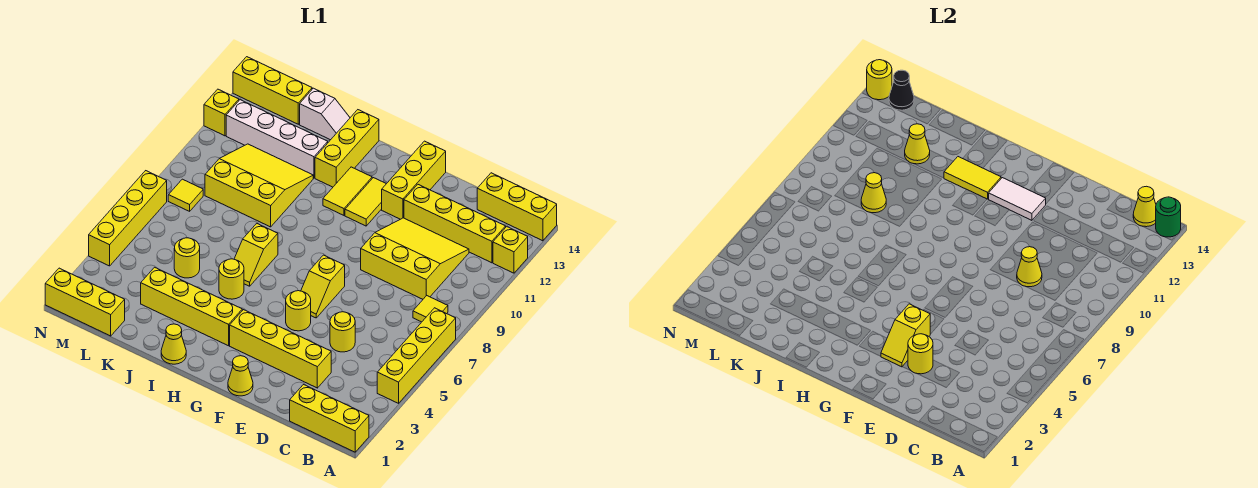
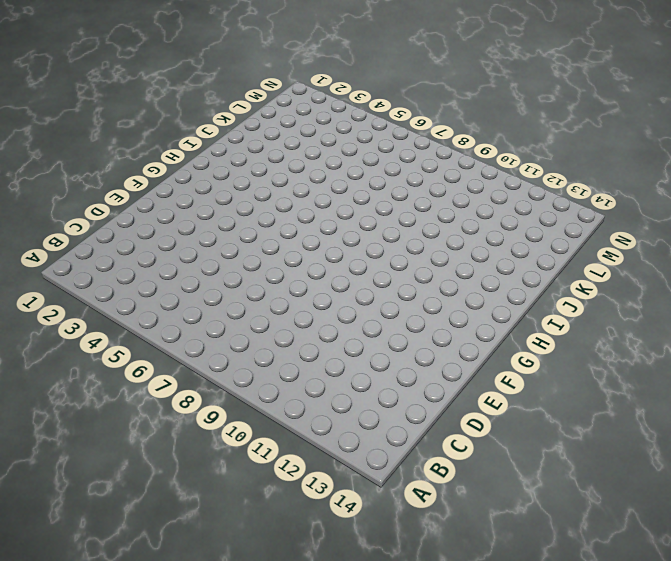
none -> yellow 1x3 brick [290,385,369,452]
none -> yellow 1x4 brick [377,308,456,403]
none -> yellow 1x1 brick [493,227,528,273]
none -> yellow 1x3 brick [477,173,557,241]

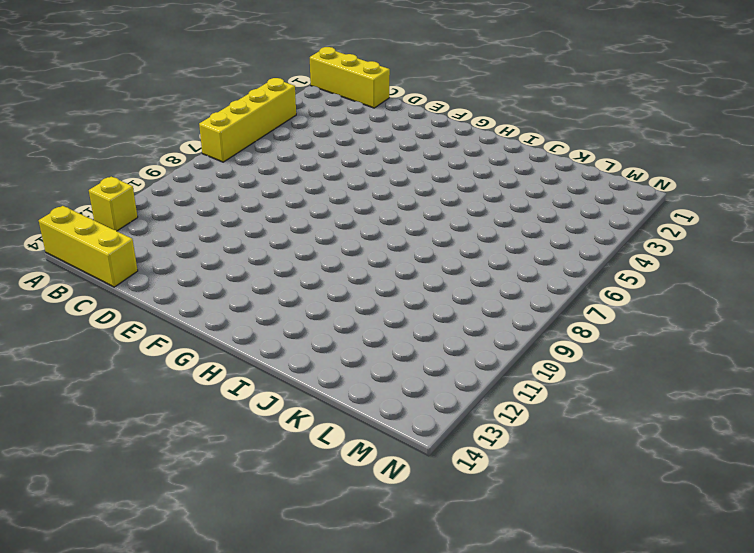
none -> yellow 1x1 tile [413,296,448,322]
none -> yellow 1x4 brick [404,184,506,263]
none -> yellow 3x3 slope [361,218,469,299]
none -> yellow 1x4 brick [230,310,331,388]

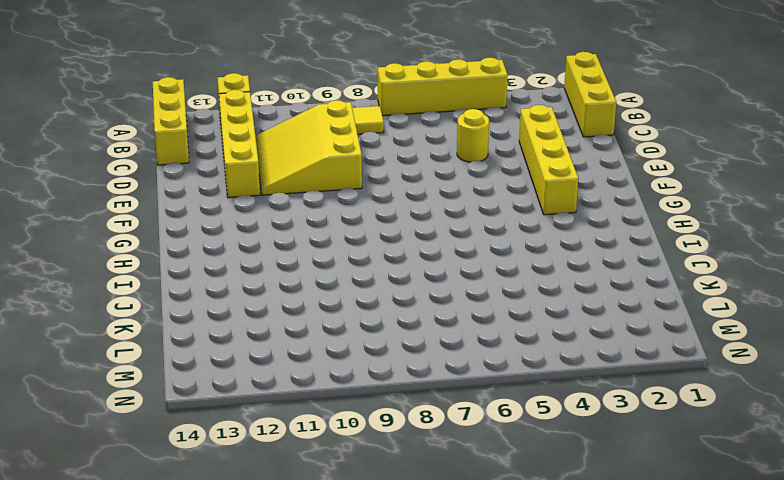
none -> yellow 1x1 cone [228,356,253,396]
none -> yellow 1x1 round brick [286,291,311,331]
none -> yellow 1x2 slope [301,255,345,318]
none -> yellow 1x3 brick [382,141,446,219]

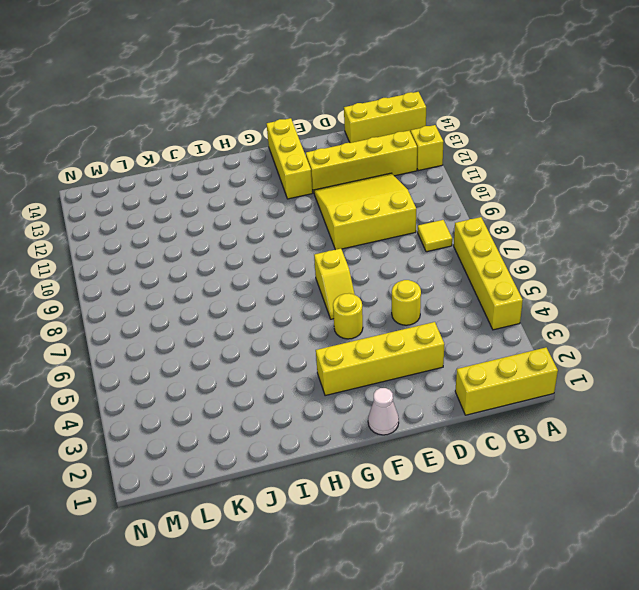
white 1x1 cone [368,388,399,435] -> yellow 1x1 cone [228,356,253,396]
none -> yellow 1x2 tile [345,178,386,226]
none -> yellow 1x4 brick [141,267,242,346]
none -> yellow 1x2 tile [323,167,372,215]
none -> yellow 1x1 cone [161,324,186,364]

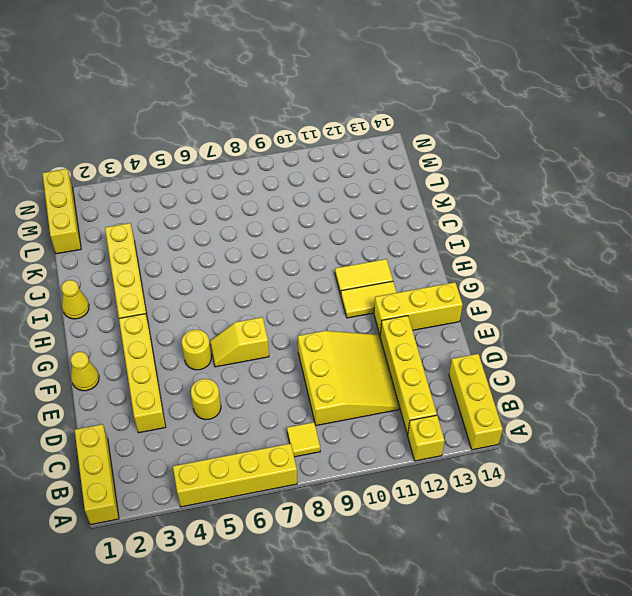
none -> yellow 1x1 round brick [219,259,244,299]
none -> yellow 1x2 slope [234,224,278,286]
none -> yellow 1x3 brick [315,110,379,187]
none -> yellow 3x3 slope [205,144,313,227]

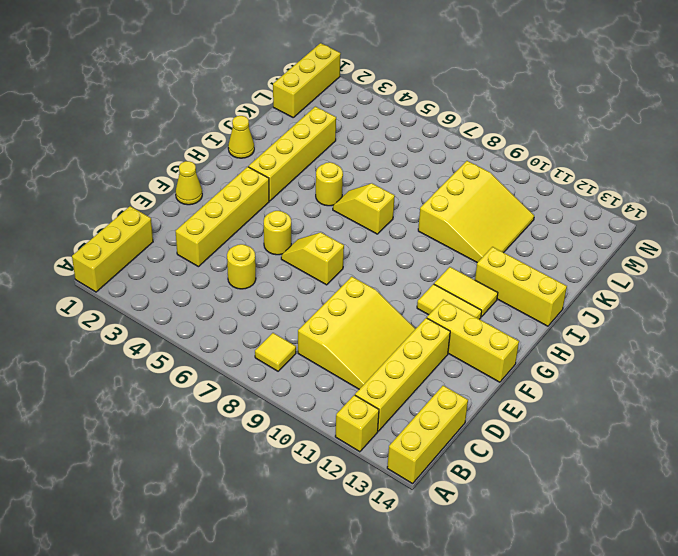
none -> yellow 1x4 brick [377,308,456,403]
none -> white 1x4 brick [226,100,328,178]
none -> white 1x2 slope [300,88,350,140]
none -> yellow 1x1 round brick [174,238,200,278]

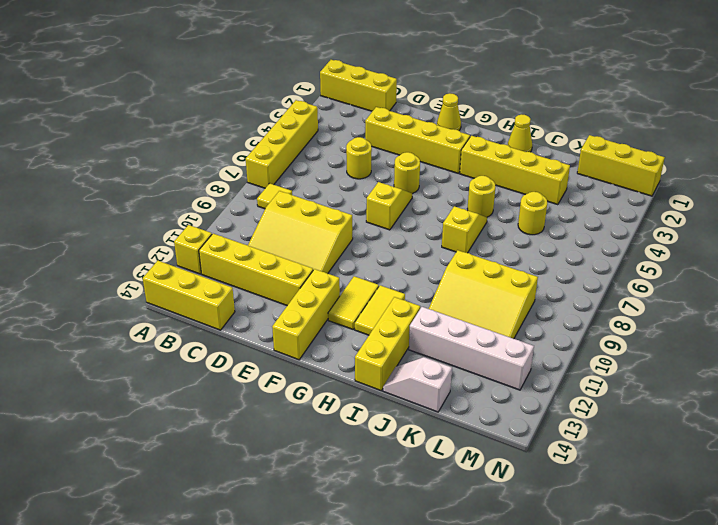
none -> yellow 1x3 brick [233,57,312,124]
none -> yellow 1x1 tile [168,179,203,211]
none -> yellow 1x4 brick [89,171,167,266]
none -> yellow 1x1 brick [204,89,239,136]

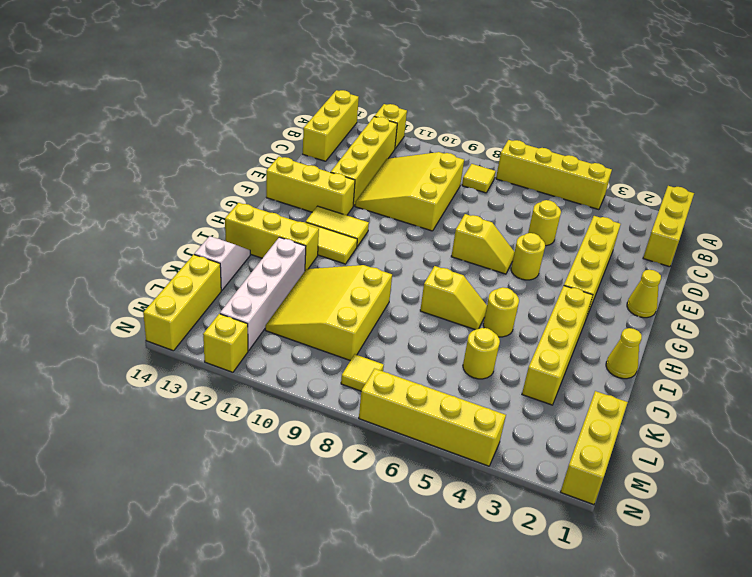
none -> green 1x1 round brick [1156,197,1181,237]
none -> yellow 1x1 cone [1133,186,1156,227]
none -> yellow 1x1 cone [1017,247,1042,287]
none -> yellow 1x1 round brick [908,334,933,374]

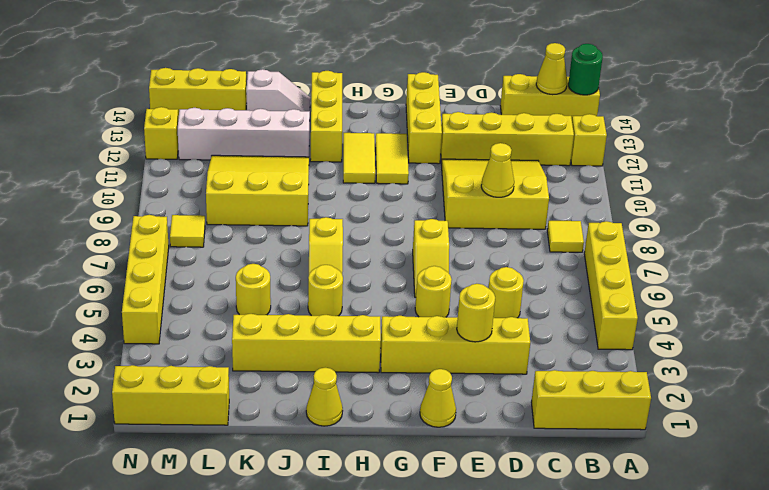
none -> yellow 1x2 slope [881,304,930,367]
none -> white 1x2 tile [989,178,1046,220]
none -> yellow 1x2 tile [944,157,1001,199]
none -> yellow 1x1 cone [861,173,886,213]

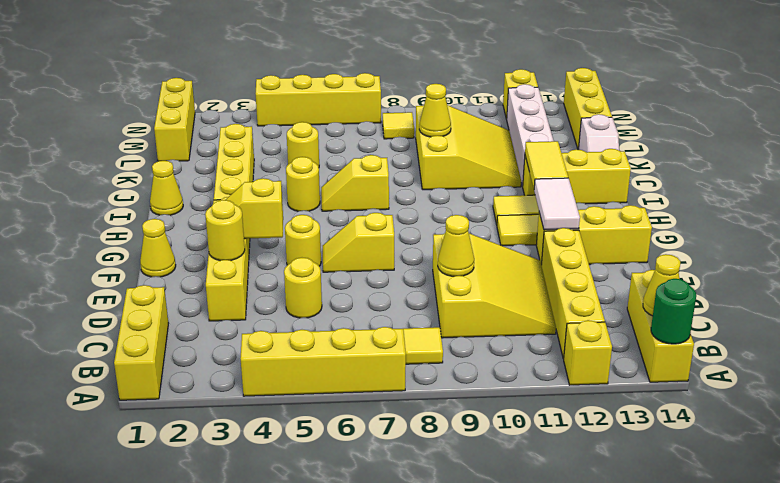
none -> yellow 1x1 cone [905,124,930,164]
none -> black 1x1 cone [889,70,914,110]
none -> yellow 1x1 round brick [867,60,892,100]

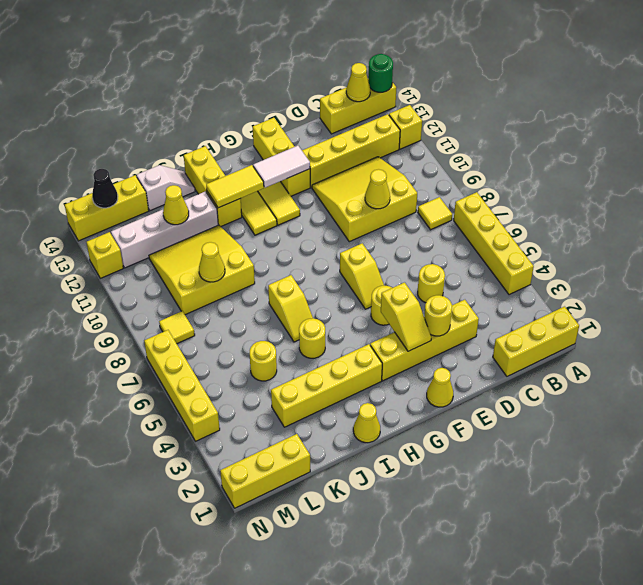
none -> yellow 1x1 round brick [867,60,892,100]

